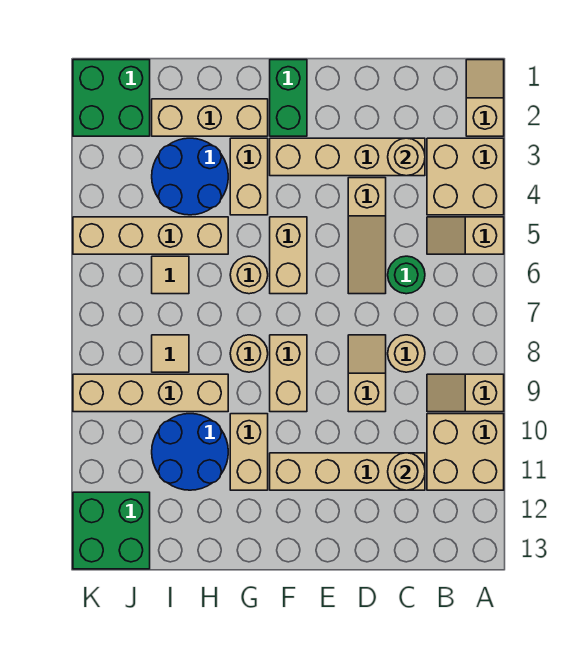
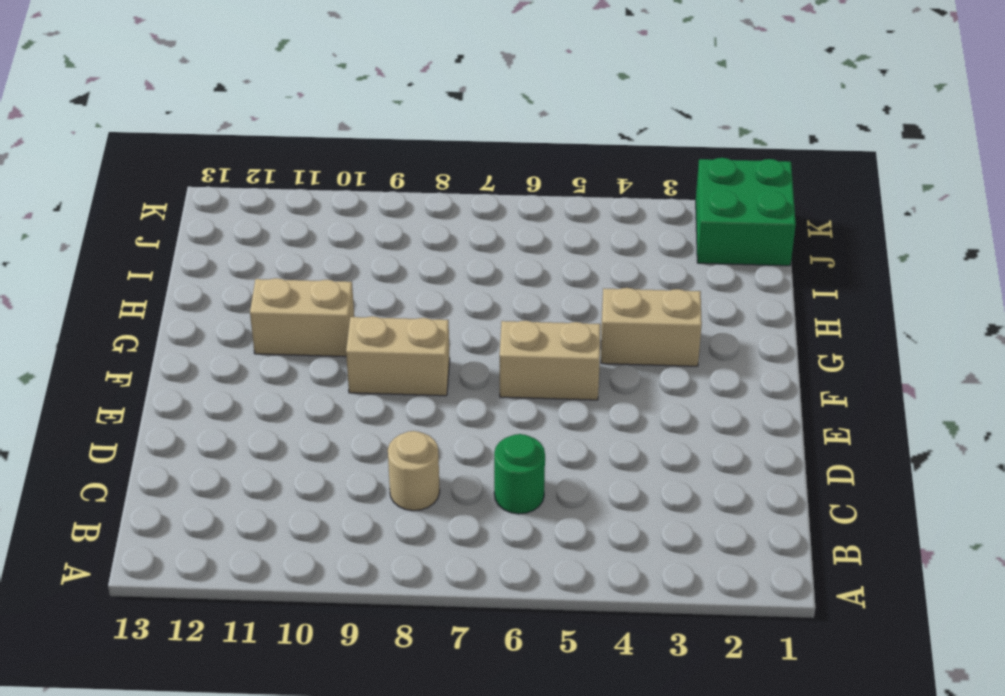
none -> tan 1x2 slope [466,60,504,136]
none -> tan 2x2 brick [427,138,504,215]
none -> tan 1x2 slope [427,217,504,254]

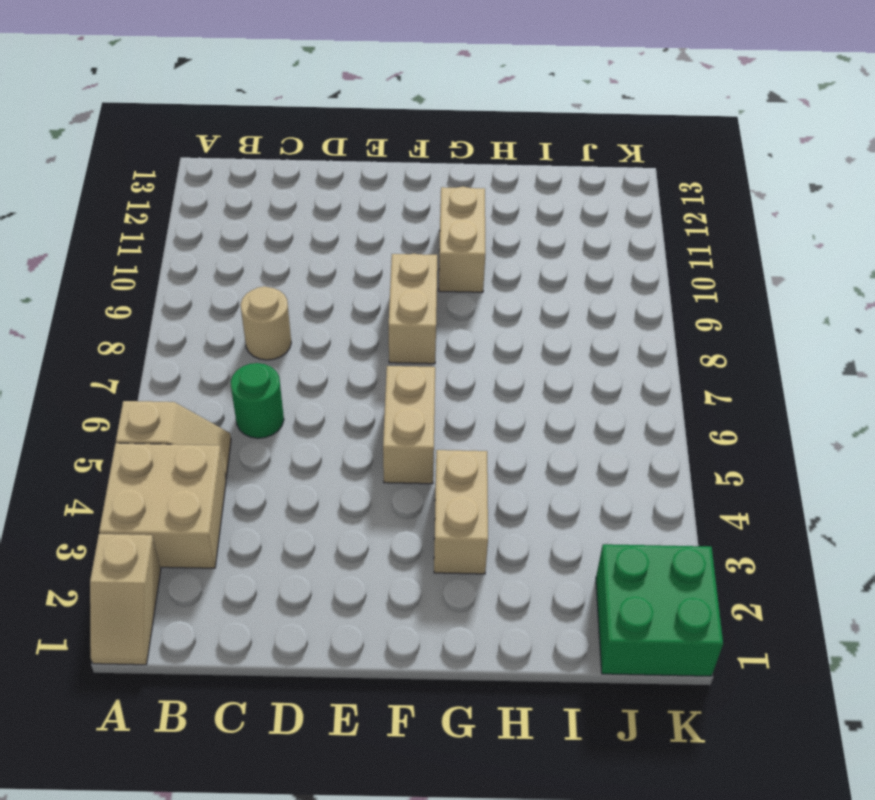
none -> tan 1x2 slope [427,374,504,412]
none -> tan 2x2 brick [427,414,504,490]
none -> tan 1x4 brick [270,138,425,176]

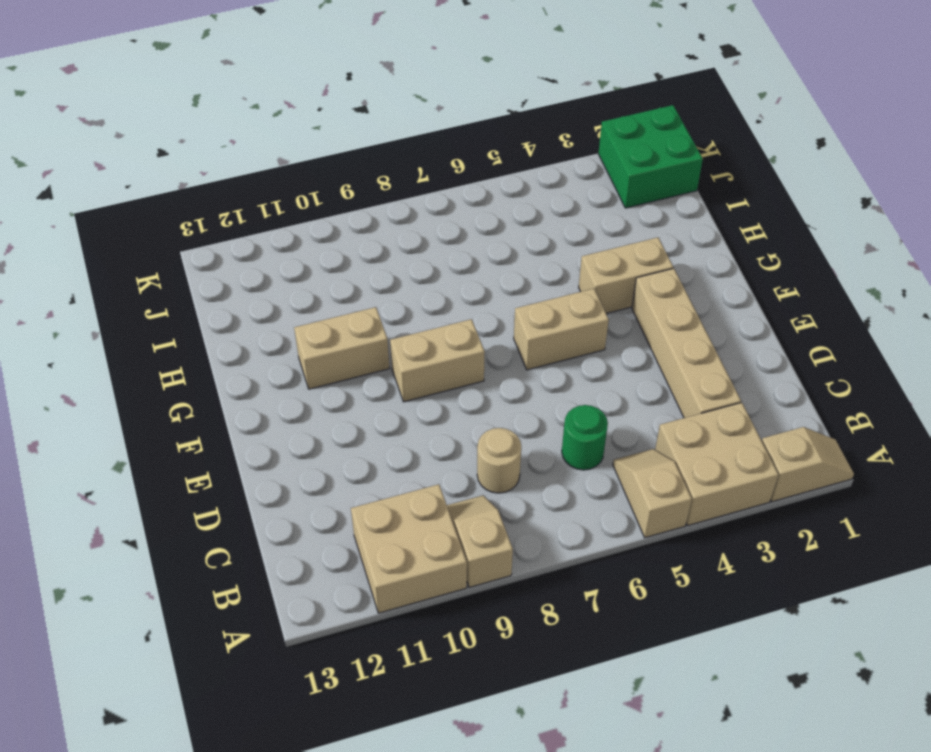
none -> tan 1x4 brick [270,453,425,490]
none -> tan 1x3 slope [348,178,386,294]
none -> tan 1x2 slope [348,335,386,412]

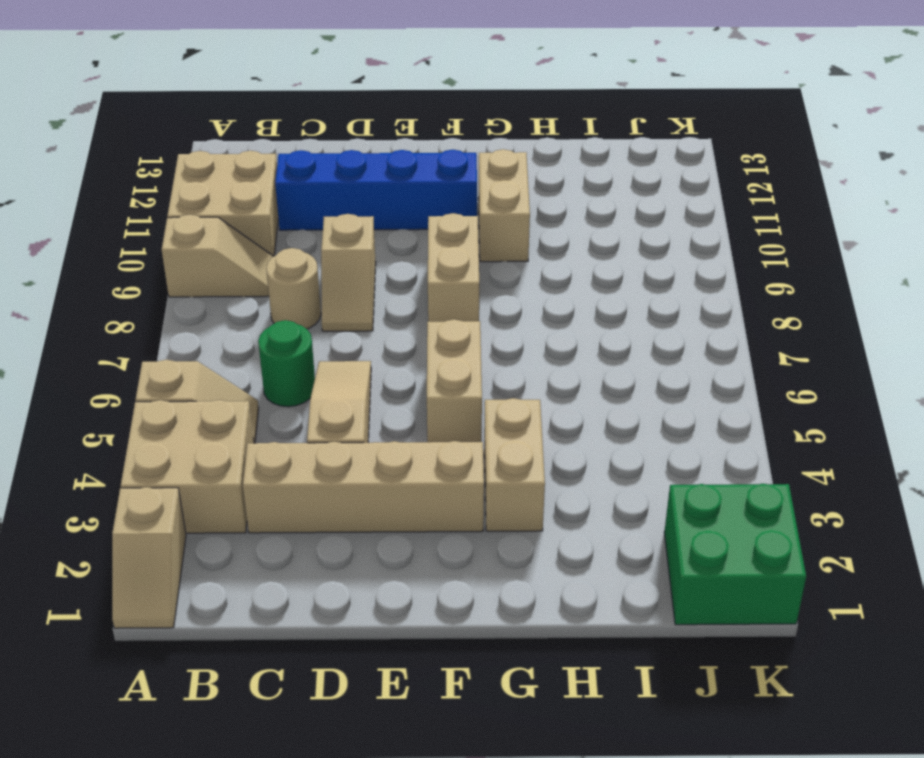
blue 1x4 brick [275,150,477,230] -> tan 1x4 brick [270,453,425,490]
none -> green 1x2 brick [270,60,307,136]
none -> tan 1x3 brick [152,99,268,136]
none -> tan 1x1 round brick [230,256,268,294]

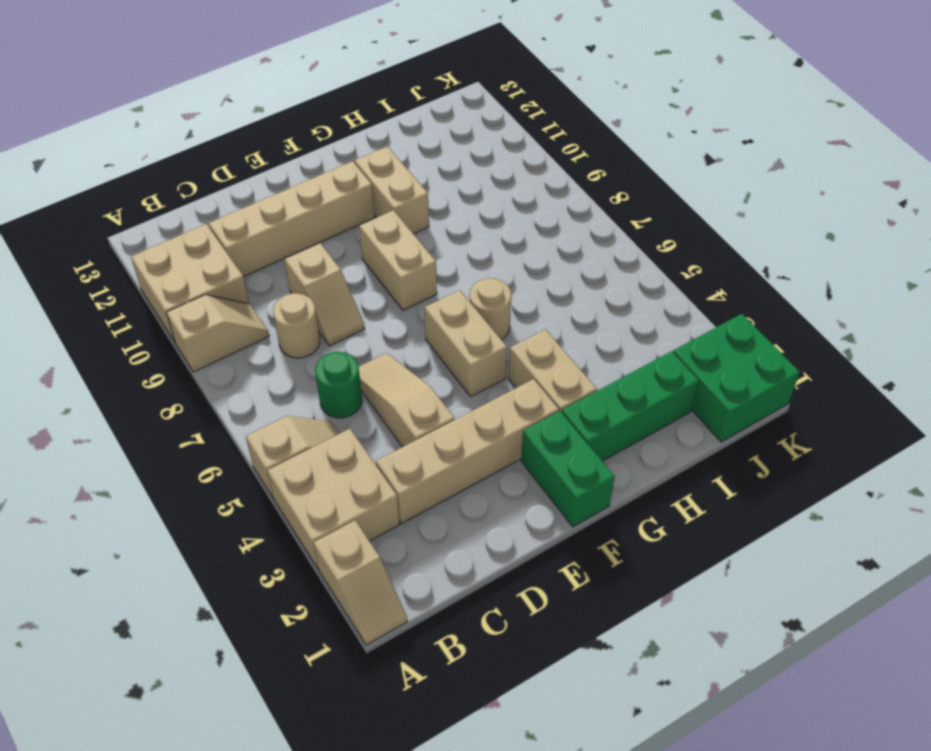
green 1x3 brick [562,351,699,461] -> tan 1x3 brick [152,99,268,136]
none -> tan 1x1 round brick [230,335,268,372]
none -> blue 2x2 round brick [152,138,228,215]
none -> tan 1x4 brick [73,217,228,254]

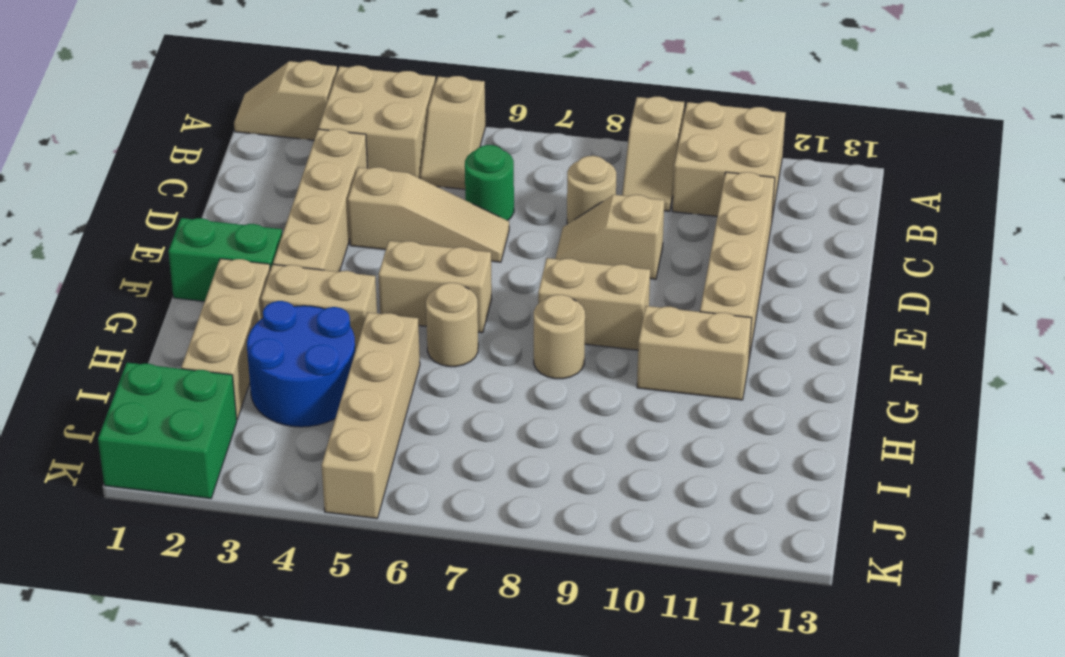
none -> tan 1x4 brick [73,374,228,412]
none -> blue 2x2 round brick [152,414,228,490]
none -> tan 1x1 tile [152,256,189,294]

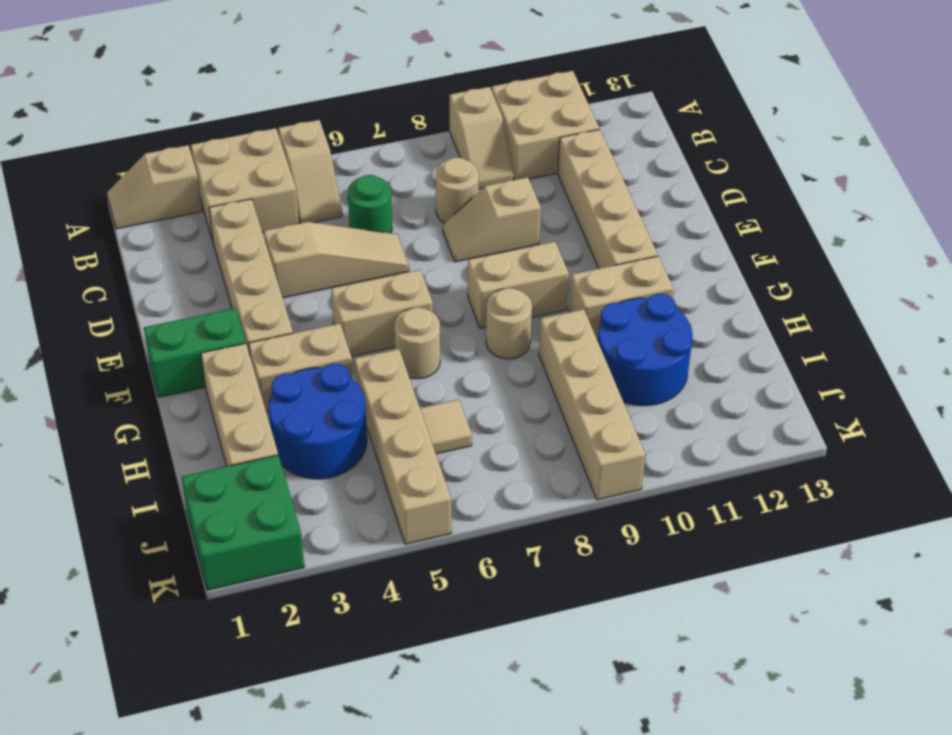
none -> tan 1x1 tile [152,335,189,372]
none -> green 2x2 brick [73,492,150,569]
none -> tan 1x1 round brick [388,138,425,176]

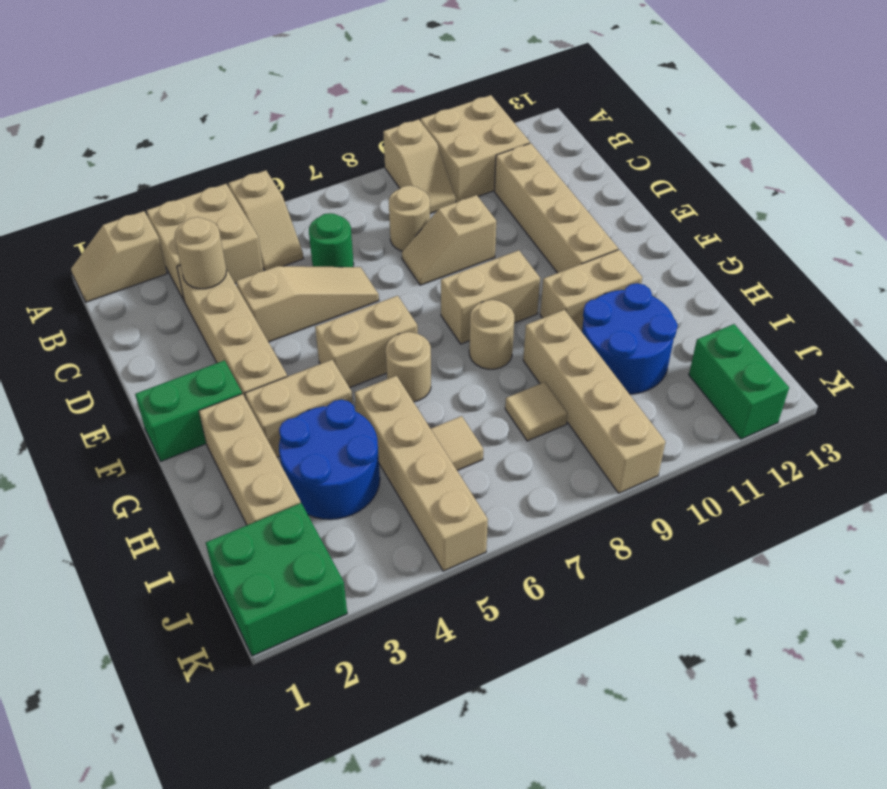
green 1x2 brick [689,324,789,439] -> green 2x2 brick [73,492,150,569]
none -> tan 1x1 round brick [388,453,425,490]

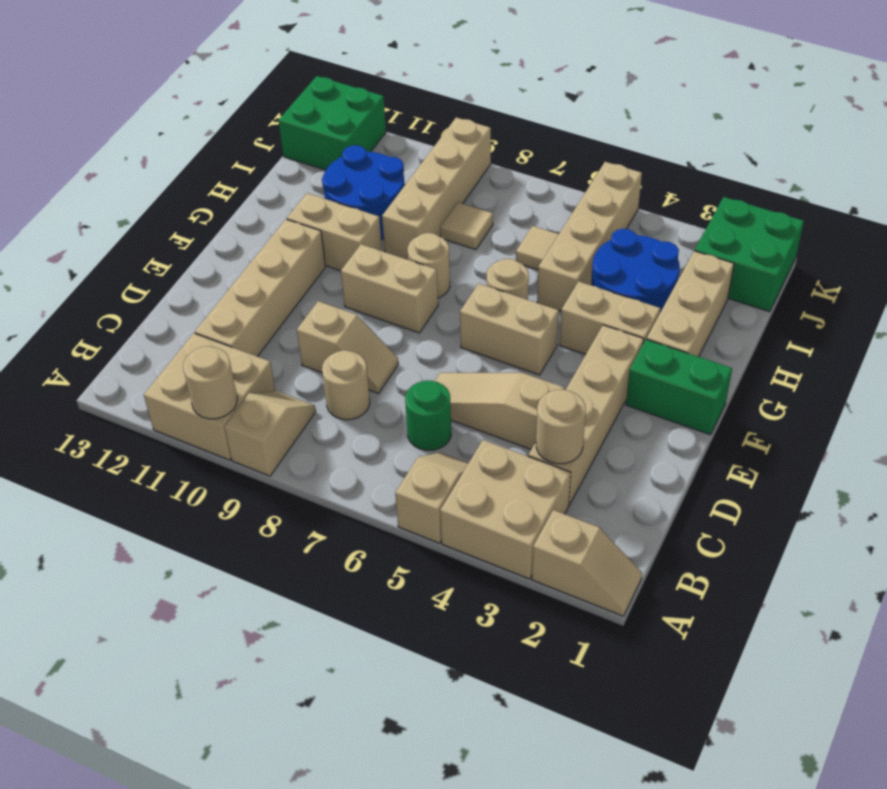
tan 1x1 round brick [183,346,237,419] -> tan 1x1 round brick moved to [388,453,425,490]

